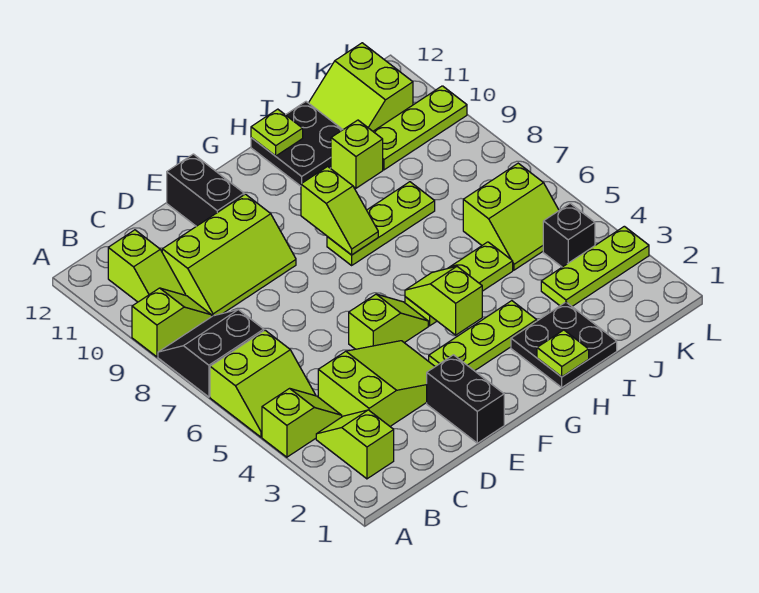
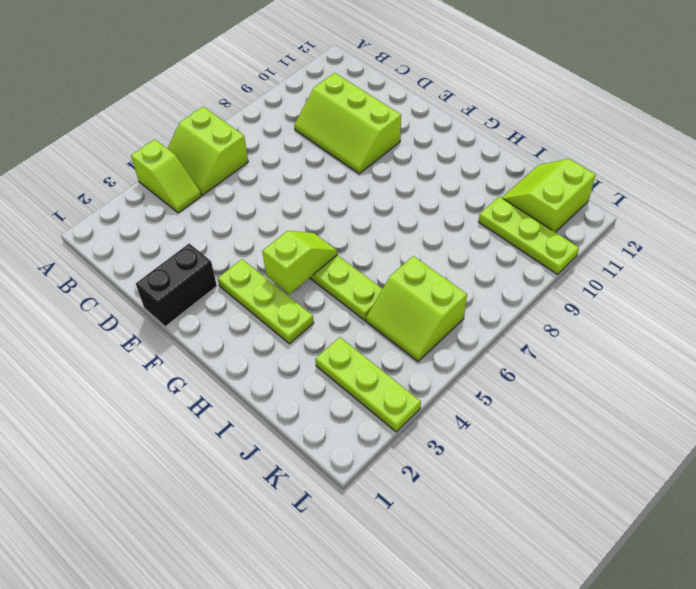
none -> black 2x2 slope [158,310,264,397]
none -> lime 1x2 slope [132,288,212,357]
none -> lime 1x2 slope [316,410,394,479]

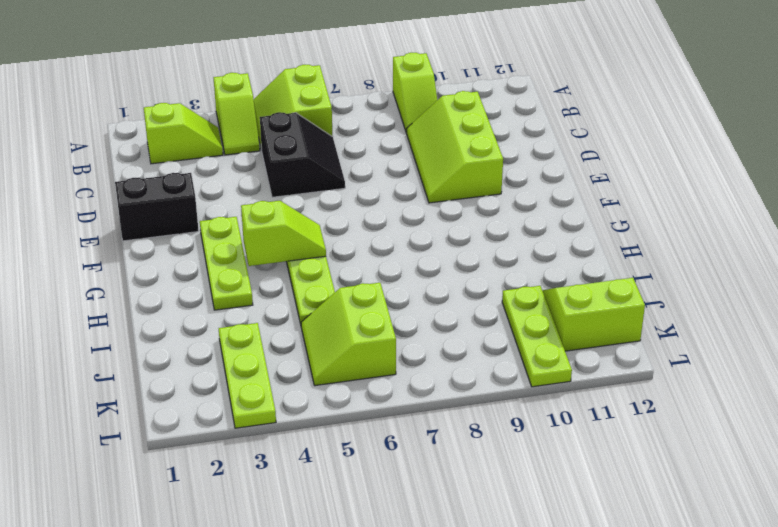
black 2x2 slope [260,112,345,197] -> black 2x2 slope moved to [158,310,264,397]
none -> lime 1x2 slope [108,230,186,302]
none -> lime 2x3 slope [318,341,435,426]
none -> lime 1x2 slope [349,294,428,349]

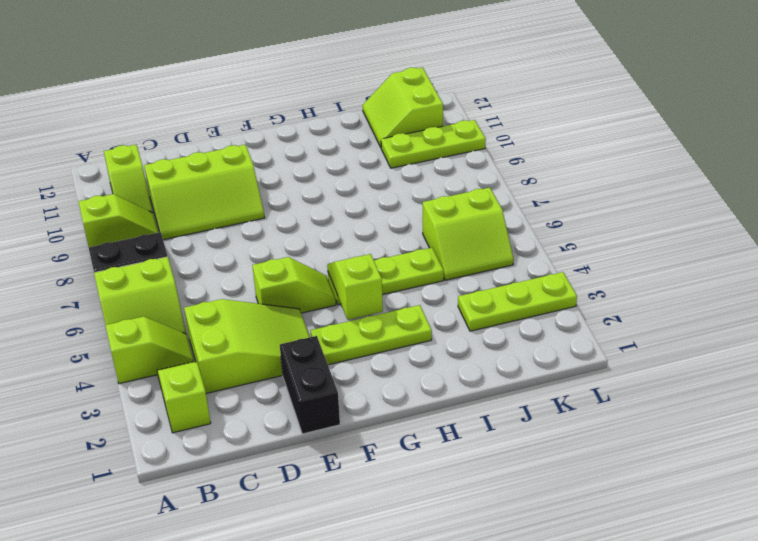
none -> black 1x2 brick [167,154,244,226]
none -> lime 1x3 plate [327,182,435,265]
none -> black 2x2 plate [511,302,617,387]

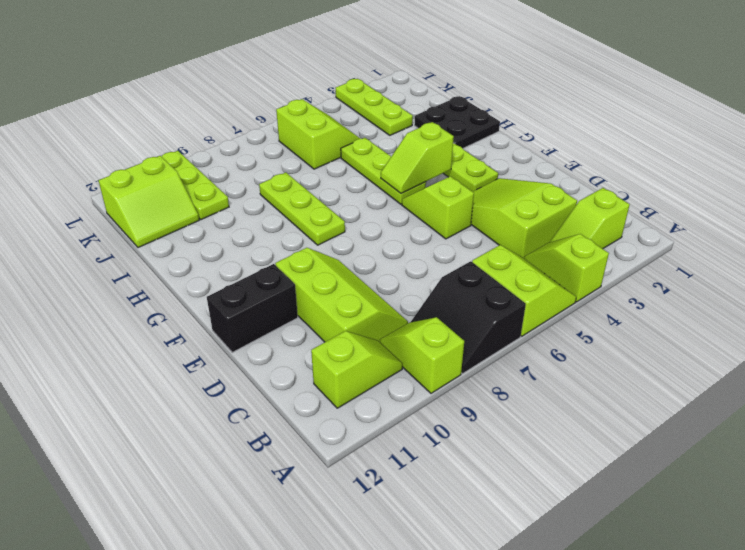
none -> black 1x2 brick [427,355,504,443]
none -> black 2x2 plate [251,102,343,186]
none -> lime 1x1 brick [331,120,383,188]

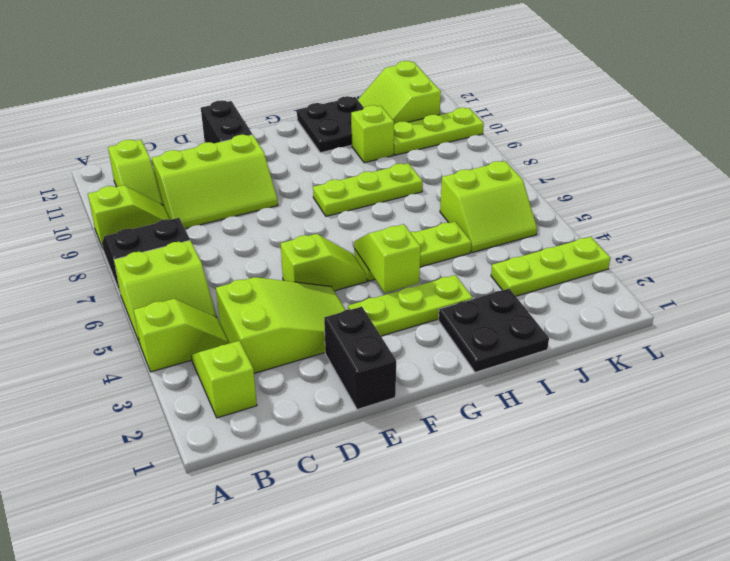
none -> black 1x1 brick [543,203,595,267]
none -> lime 1x2 slope [301,166,378,255]
none -> lime 1x1 plate [537,330,589,377]

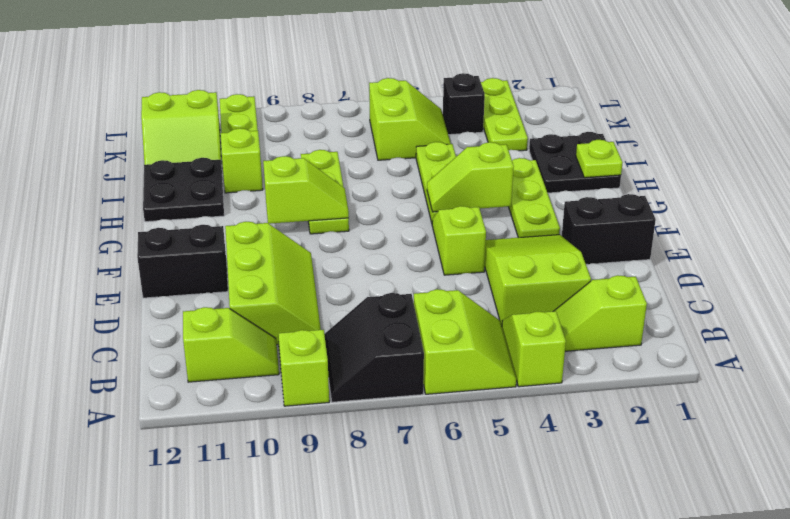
none -> lime 1x1 plate [251,109,303,156]

